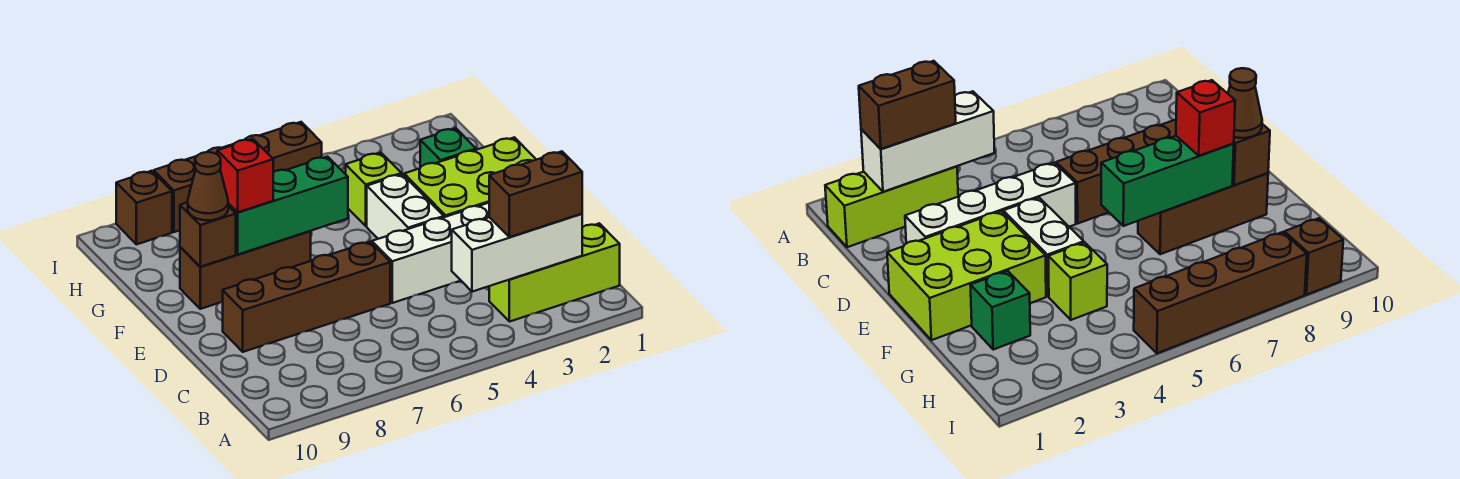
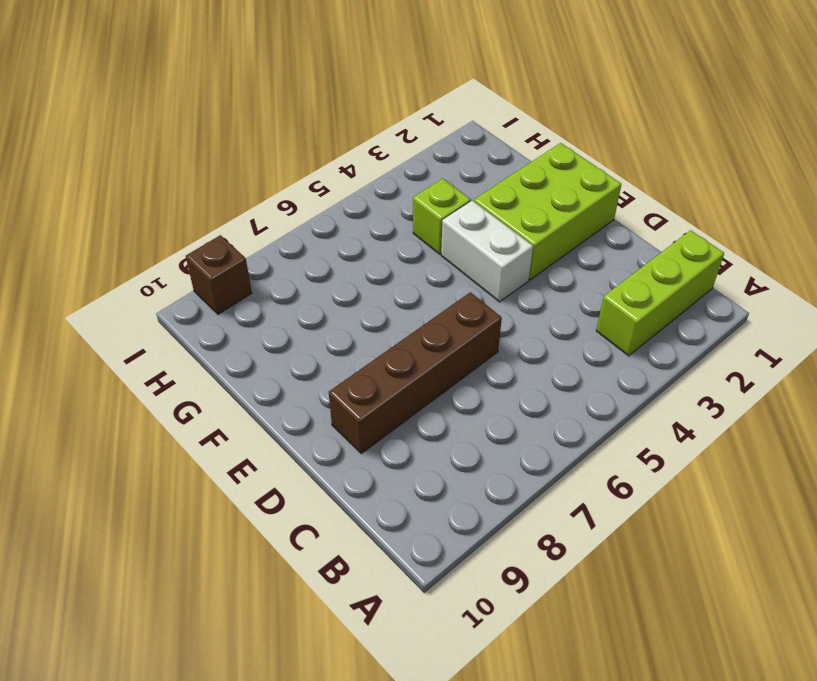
none -> white 1x4 brick [372,203,489,303]
none -> brown 1x3 brick [180,231,311,309]
none -> green 1x1 brick [420,128,476,167]

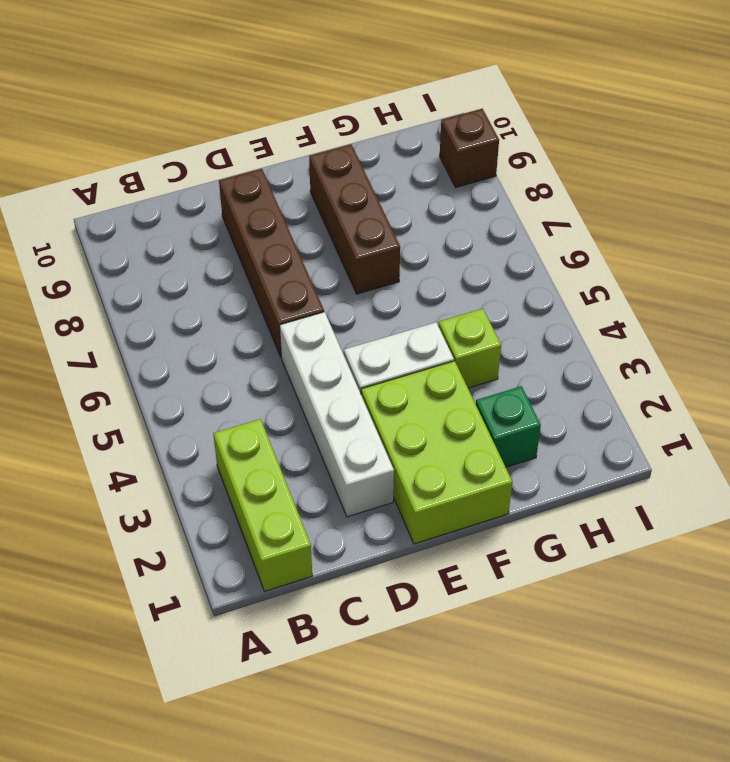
none -> brown 1x4 brick [154,122,322,232]
none -> white 1x3 brick [452,214,582,292]
none -> green 1x3 brick [228,157,348,254]

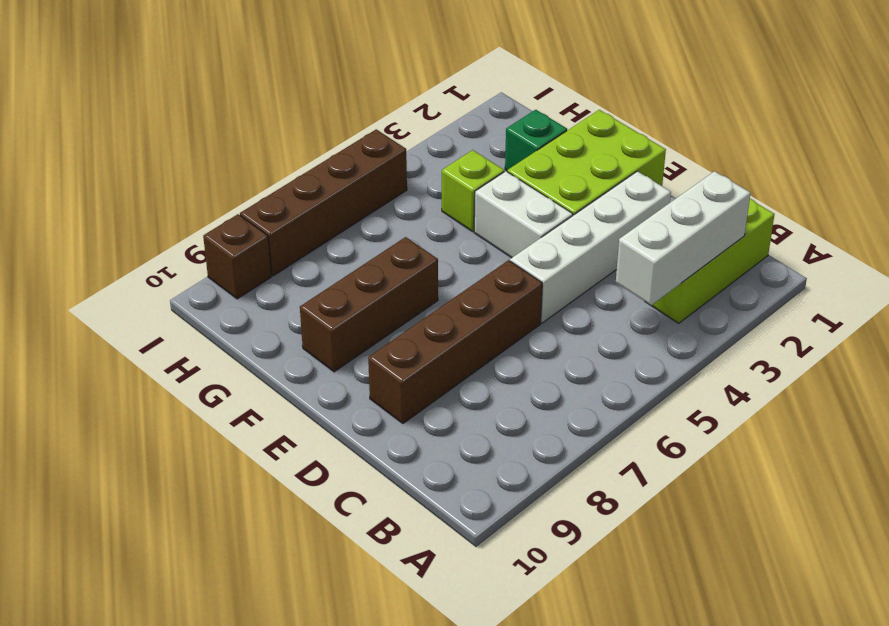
none -> green 1x3 brick [228,157,348,254]
none -> brown 1x1 brick [180,202,236,267]
none -> brown 1x2 brick [489,151,582,237]

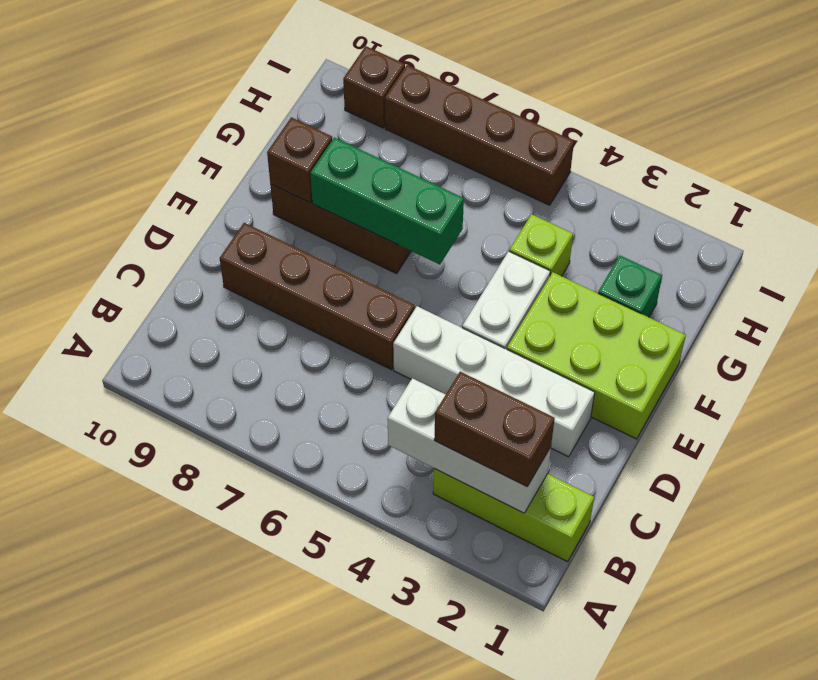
none -> red 1x1 brick [217,139,273,212]
none -> brown 1x1 cone [188,152,228,220]

